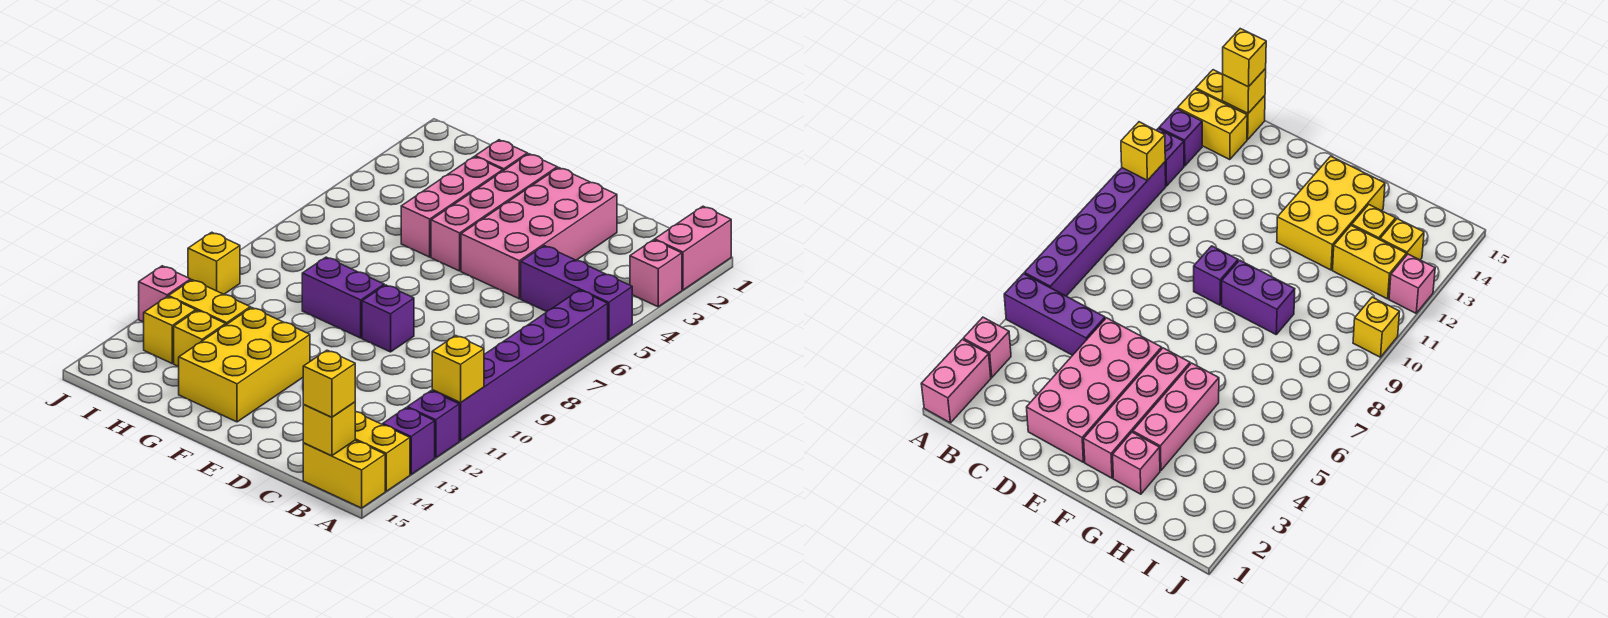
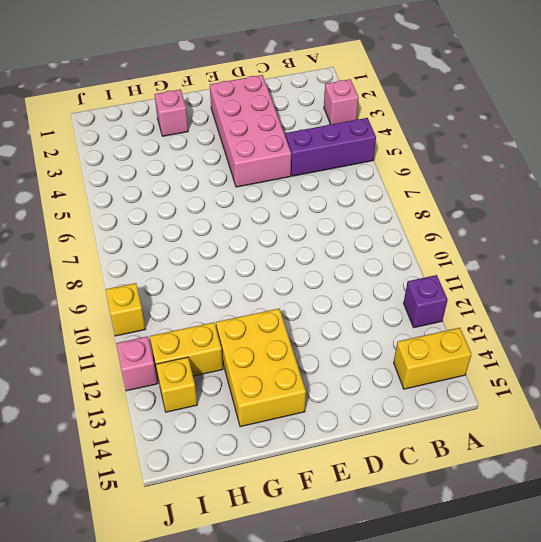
none -> pink 1x2 brick [655,206,731,290]
none -> purple 1x6 brick [432,290,608,441]
none -> purple 1x1 brick [383,408,435,474]

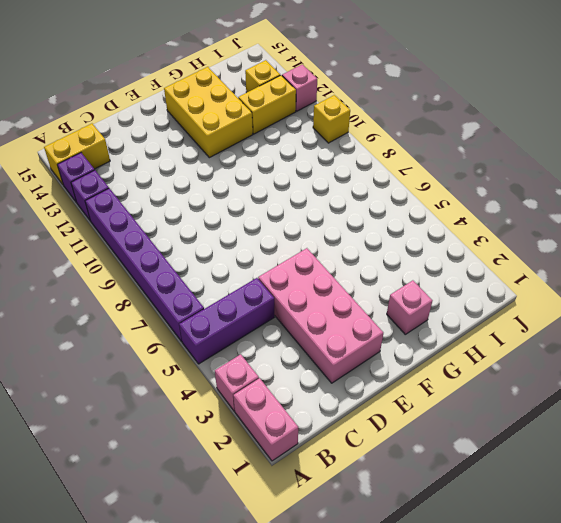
none -> yellow 1x2 brick [303,440,385,508]
none -> purple 1x1 brick [362,285,414,352]
none -> pink 1x4 brick [431,154,557,271]

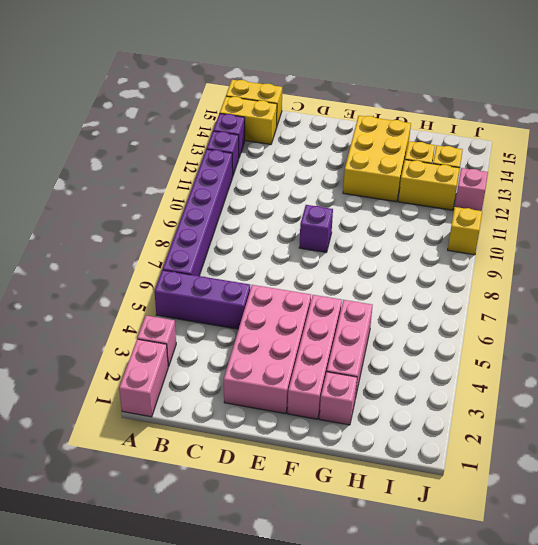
none -> purple 1x2 brick [302,257,384,338]
none -> yellow 1x1 brick [432,336,484,402]
none -> yellow 1x1 brick [303,402,355,456]

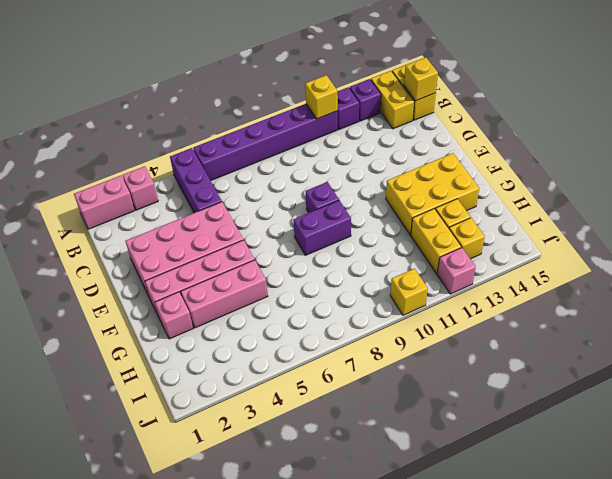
purple 1x2 brick [293,200,351,255] -> purple 1x2 brick turned to [302,257,384,338]
none -> yellow 1x1 brick [303,350,355,417]

